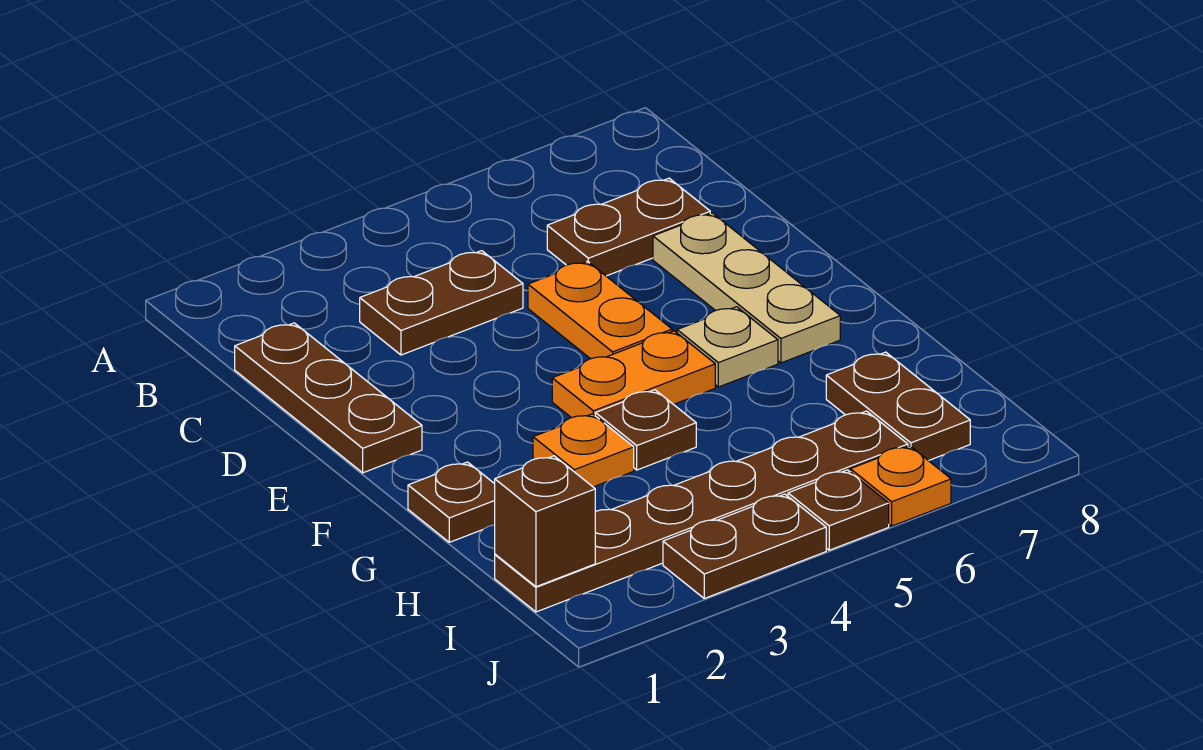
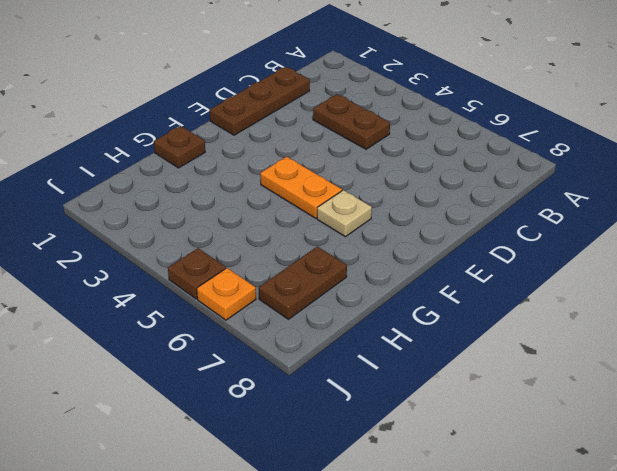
none -> brown 1x2 plate [547,178,710,276]
none -> orange 1x2 plate [528,261,672,359]
none -> tan 1x3 plate [653,213,840,363]

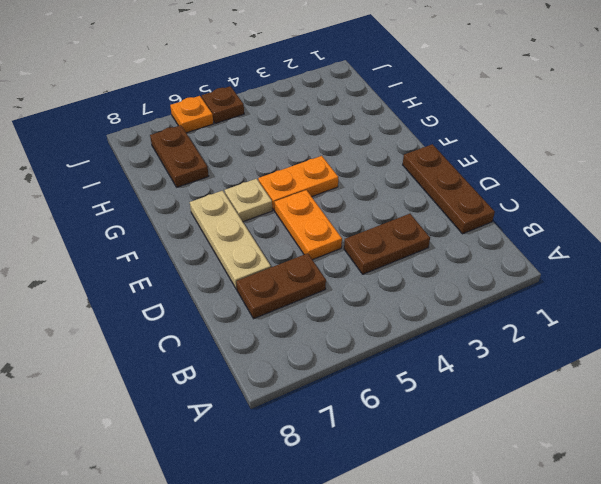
none -> brown 1x1 plate [408,462,495,542]
none -> orange 1x1 plate [533,414,634,487]
none -> brown 1x1 plate [595,390,696,470]

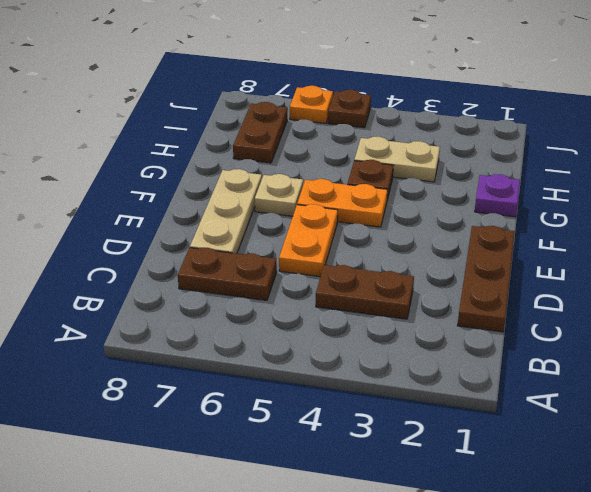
purple 1x1 plate [475,174,520,217] -> brown 1x1 plate [408,462,495,542]
tan 1x2 plate [354,137,440,182] -> none
none -> orange 1x1 plate [533,414,634,487]
none -> brown 1x6 plate [495,411,908,612]
none -> brown 1x2 plate [663,494,826,598]

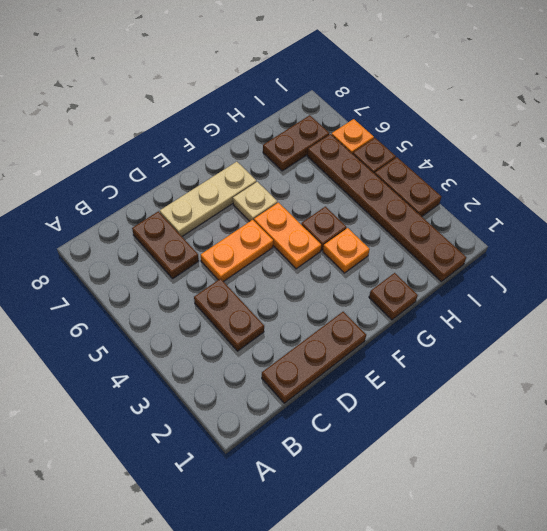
none -> brown 1x1 brick [495,456,595,587]

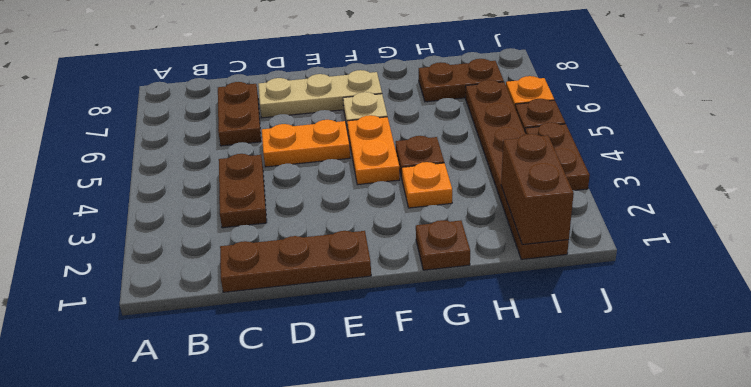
brown 1x2 brick [501,134,574,245] -> brown 1x1 brick [495,456,595,587]

